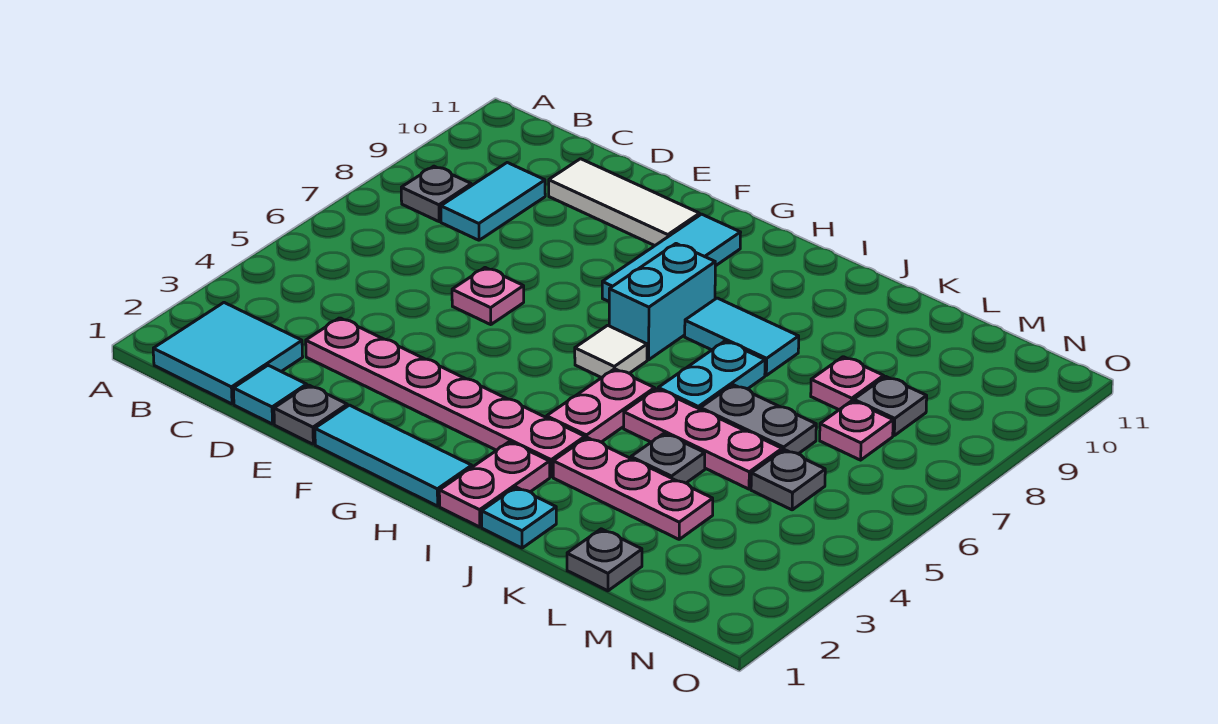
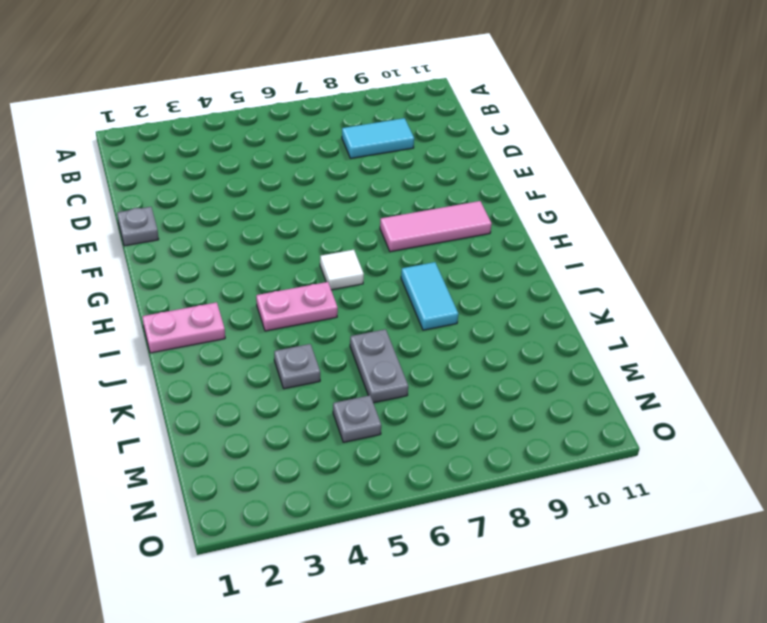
pink 1x3 tile [380,201,492,252] -> cyan 1x3 tile [602,214,741,301]
none -> cyan 2x2 tile [153,303,303,404]
none -> grey 1x1 plate [401,166,471,221]
none -> cyan 1x1 tile [233,365,307,424]

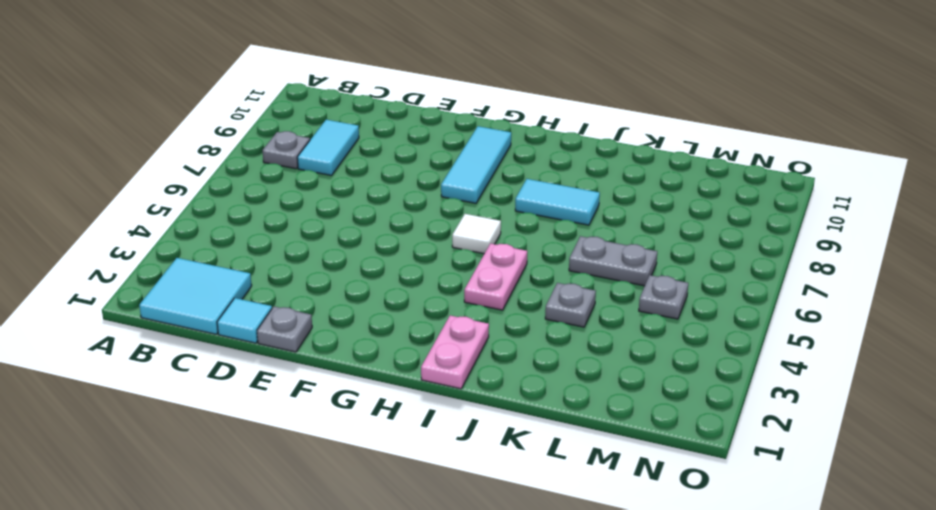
none -> pink 1x6 plate [306,318,585,477]
none -> white 1x3 tile [549,159,700,246]
none -> pink 1x1 plate [452,268,524,325]

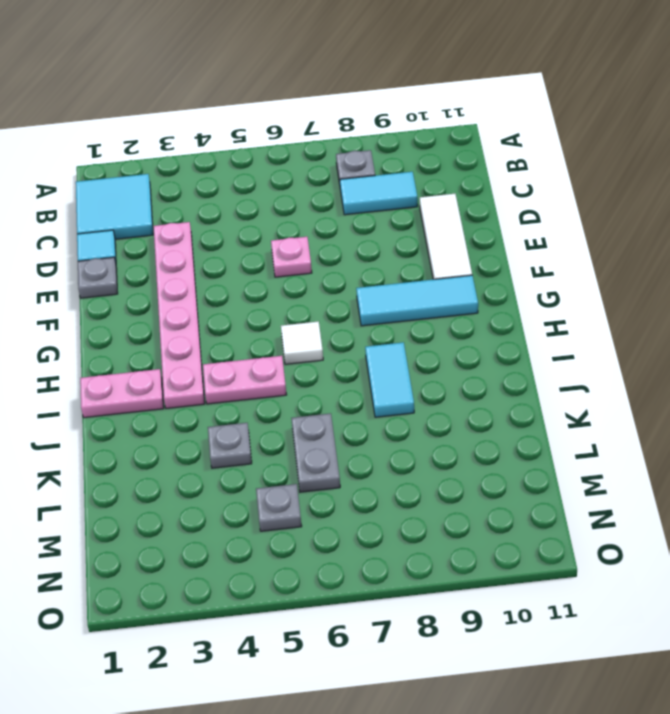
none -> cyan 1x3 tile [315,405,472,506]
none -> cyan 1x2 brick [609,244,715,360]
none -> cyan 1x1 plate [482,487,556,548]

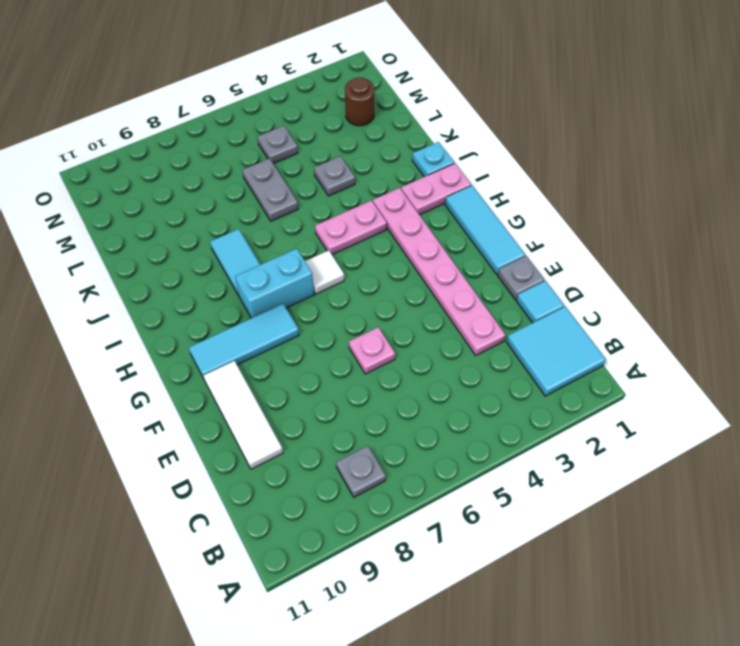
brown 1x1 round brick [345,77,374,126] -> none
none -> cyan 1x2 tile [441,163,545,240]
none -> pink 1x3 plate [553,438,713,539]
none -> pink 1x3 plate [624,389,782,489]

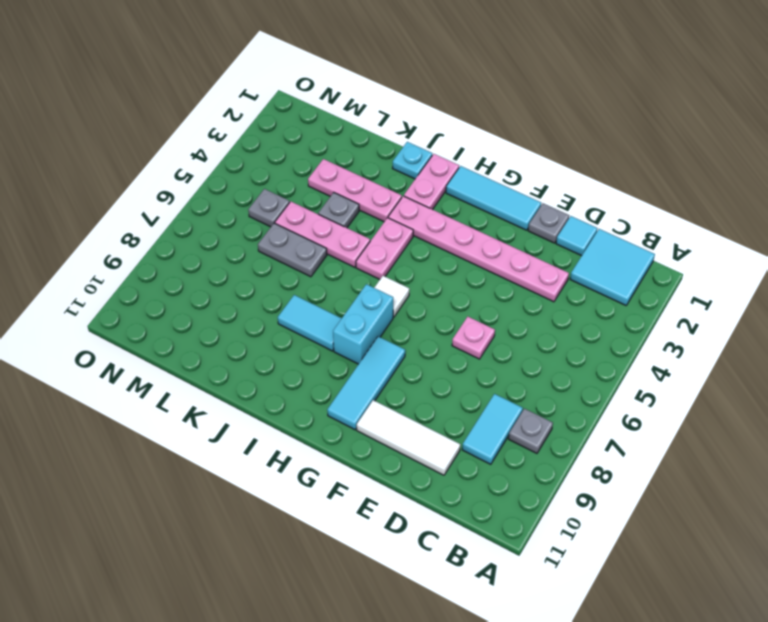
none -> cyan 1x2 plate [658,341,765,409]
none -> grey 1x1 plate [567,529,642,591]
none -> pink 1x1 plate [811,357,884,410]

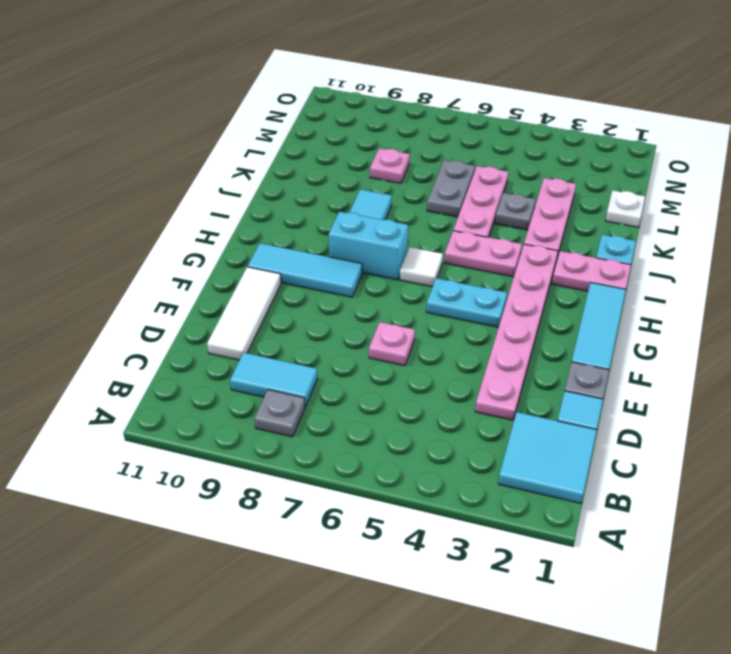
cyan 1x2 plate [426,278,507,327] -> cyan 1x2 plate moved to [658,341,765,409]
white 1x1 plate [606,190,645,227] -> grey 1x1 plate [567,529,642,591]
none -> grey 1x1 plate [751,450,825,510]
none -> pink 1x1 plate [820,401,893,460]
none -> grey 1x1 plate [854,377,927,435]

